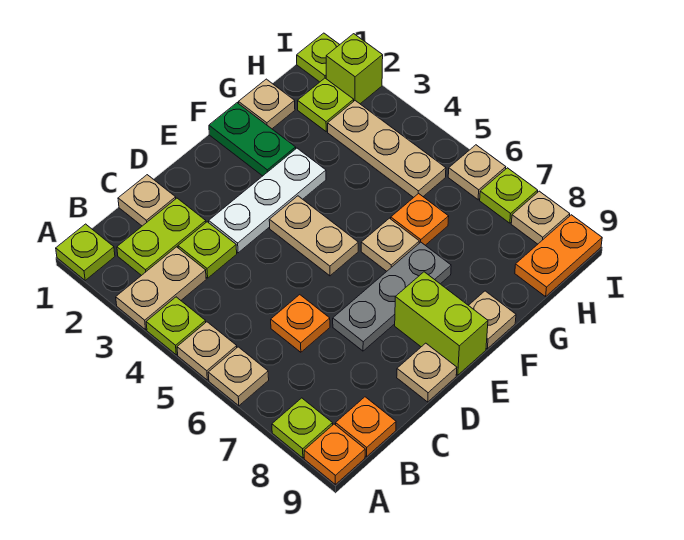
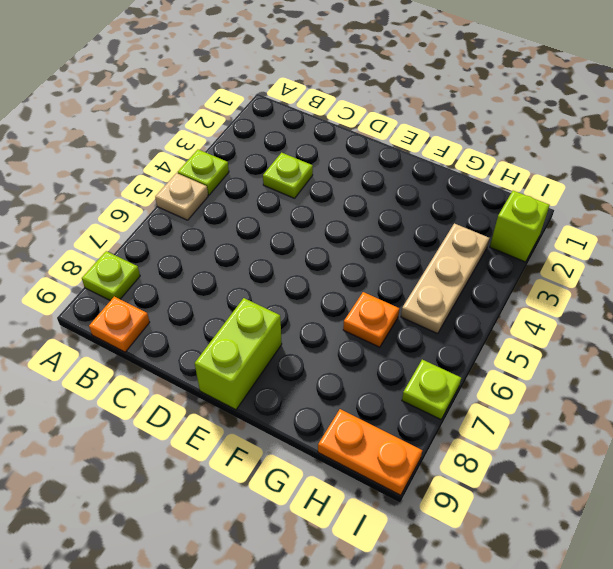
none -> lime 1x1 plate [56,224,115,280]
none -> tan 1x2 plate [116,247,206,330]
none -> tan 1x1 plate [208,347,269,406]
none -> orange 1x1 plate [304,424,365,484]

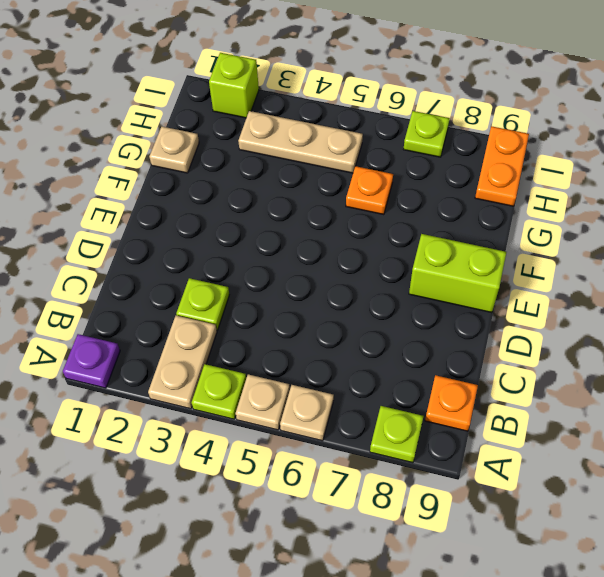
purple 1x1 plate [63,334,120,388] -> lime 1x1 plate [56,224,115,280]
none -> orange 1x1 plate [304,424,365,484]
none -> lime 1x2 plate [117,198,206,276]
none -> tan 1x1 plate [118,175,176,226]
none -> orange 1x1 plate [271,295,330,352]

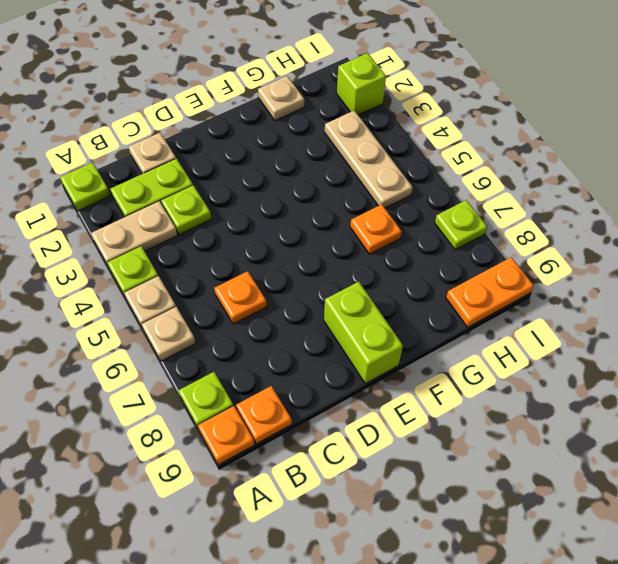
none -> white 1x3 plate [209,148,326,253]
none -> grey 1x3 plate [333,242,451,351]
none -> tan 1x1 plate [397,343,457,402]
none -> tan 1x2 plate [269,196,358,276]

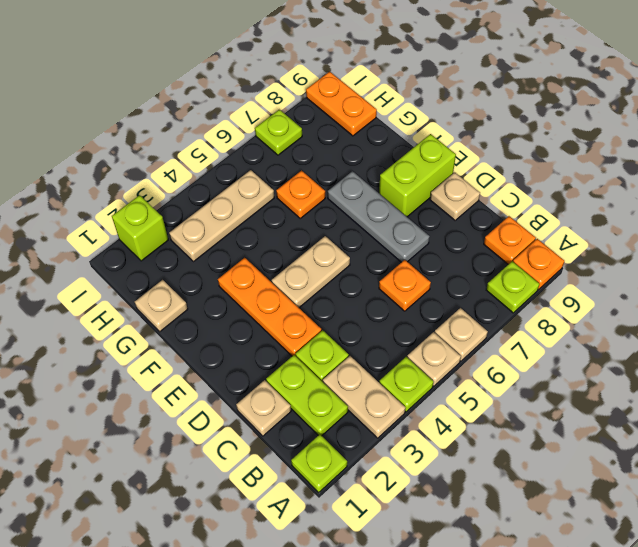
orange 1x3 plate [218,258,321,356] -> white 1x3 plate [209,148,326,253]
none -> green 1x2 plate [209,103,296,176]
none -> tan 1x1 plate [361,218,419,271]
none -> tan 1x1 plate [469,291,516,349]
none -> lime 1x1 plate [298,78,354,131]

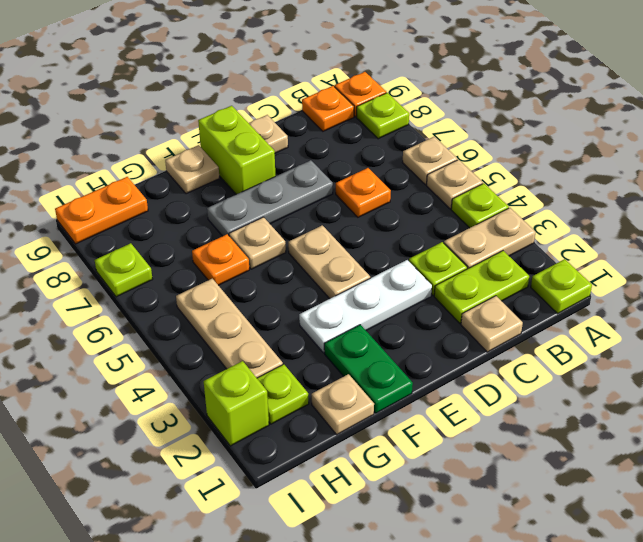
none -> lime 1x1 plate [297,33,340,82]
none -> tan 1x1 plate [448,145,506,200]
none -> tan 1x1 plate [511,191,570,244]

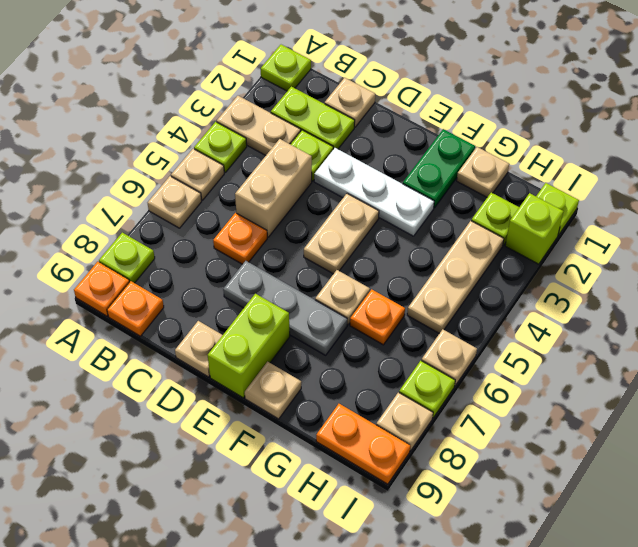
tan 1x2 brick [235,139,312,237] -> none

